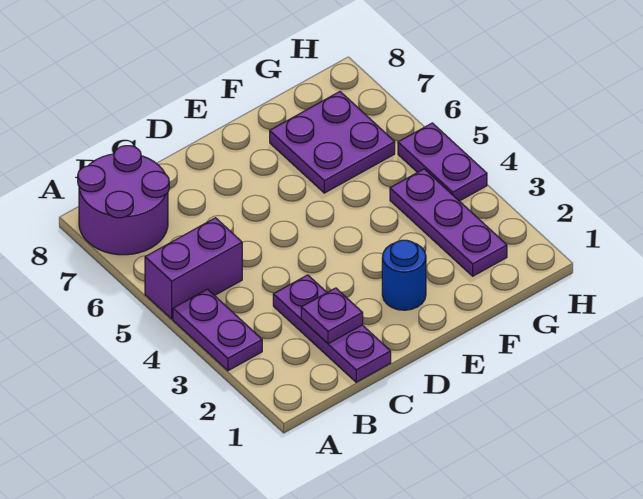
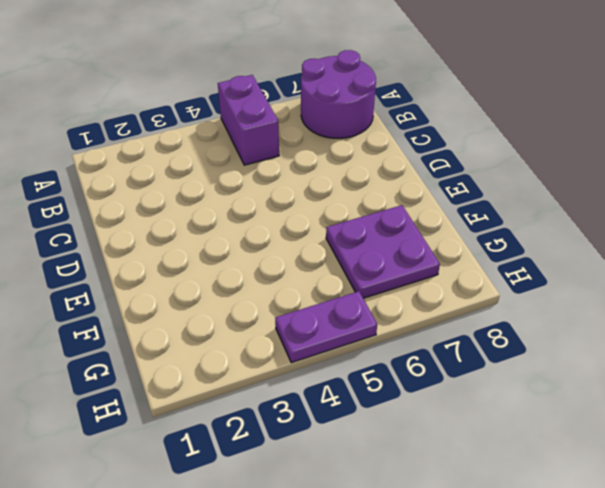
none -> purple 1x2 plate [173,289,262,371]
none -> purple 1x3 plate [273,275,391,382]

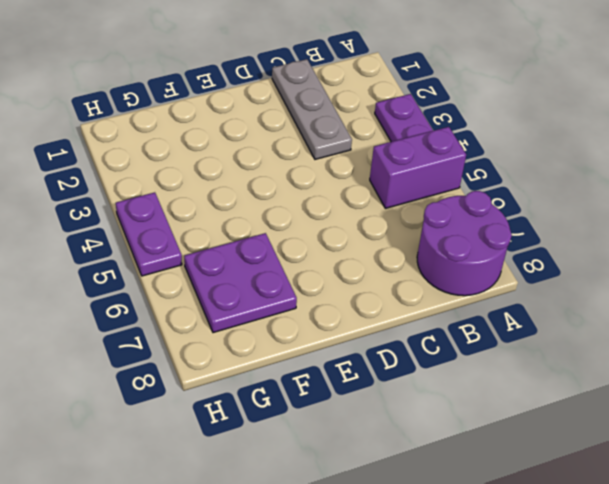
grey 1x3 plate [272,59,352,159] -> purple 1x3 plate [273,275,391,382]
none -> blue 1x1 round brick [382,240,426,310]
none -> purple 1x3 plate [390,169,507,276]

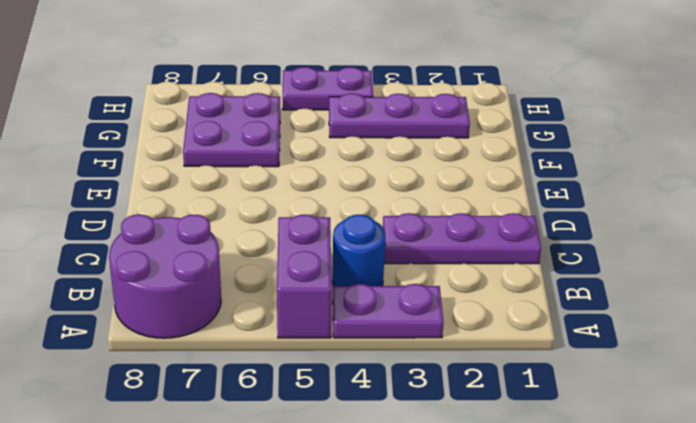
blue 1x1 round brick [332,215,385,286] -> blue 1x1 round brick moved to [382,240,426,310]
none -> purple 1x1 plate [301,288,363,344]

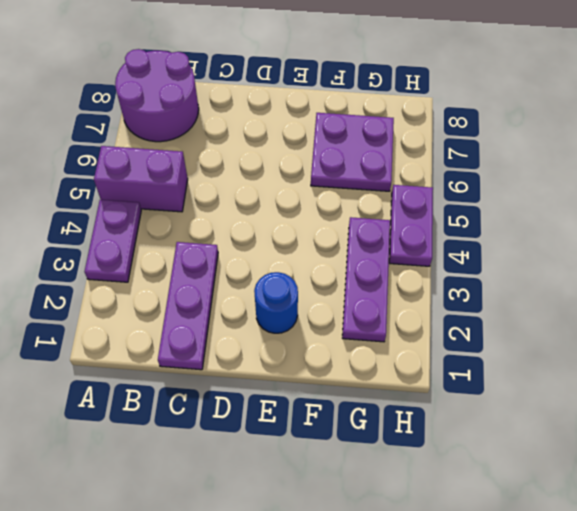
none -> purple 1x1 plate [301,288,363,344]

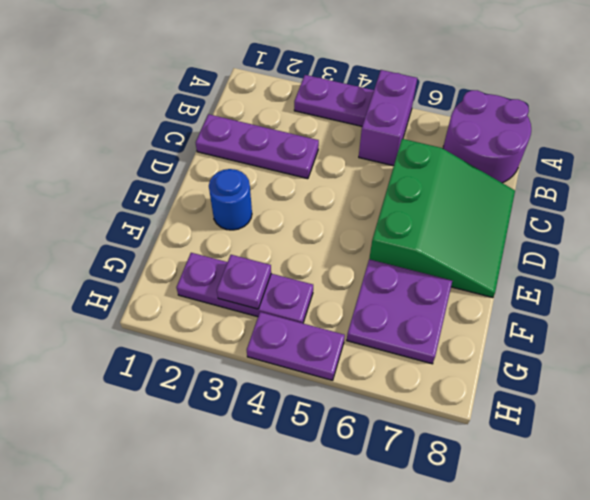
green 3x3 slope [369,139,515,298] -> none
purple 1x1 plate [217,255,271,309] -> purple 1x1 plate moved to [301,288,363,344]

